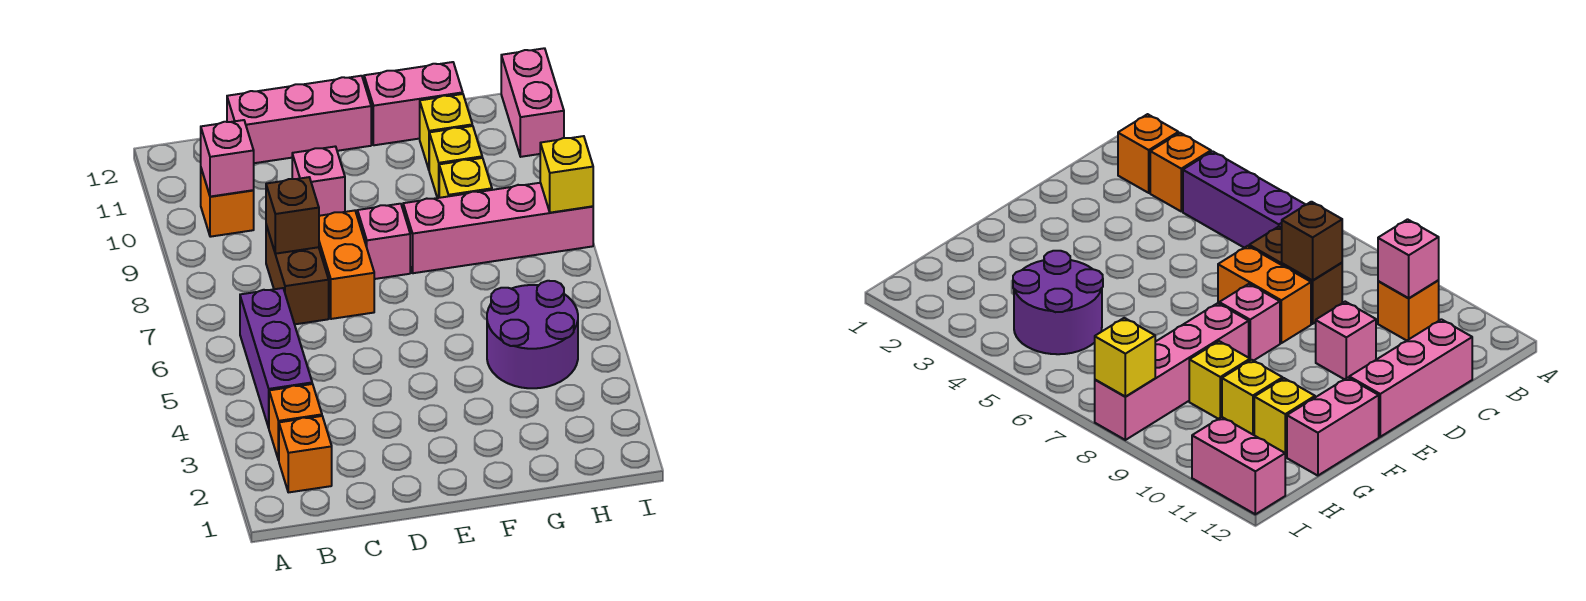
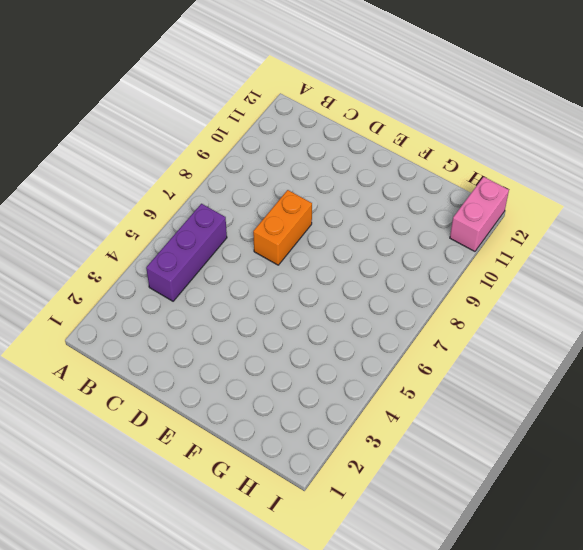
none -> orange 1x1 brick [279,416,332,492]
none -> orange 1x1 brick [269,384,322,460]
none -> orange 1x1 brick [201,169,254,237]

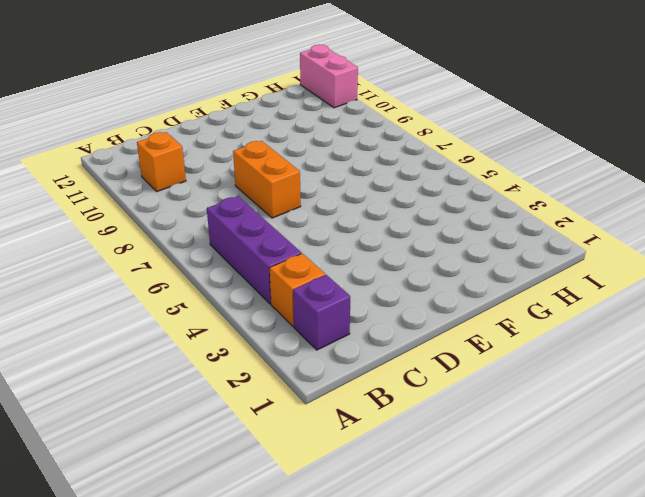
purple 1x1 brick [293,275,350,350] -> orange 1x1 brick [279,416,332,492]
none -> brown 1x2 brick [266,225,329,324]
none -> pink 1x3 brick [227,76,371,163]
none -> pink 1x1 brick [292,146,345,216]

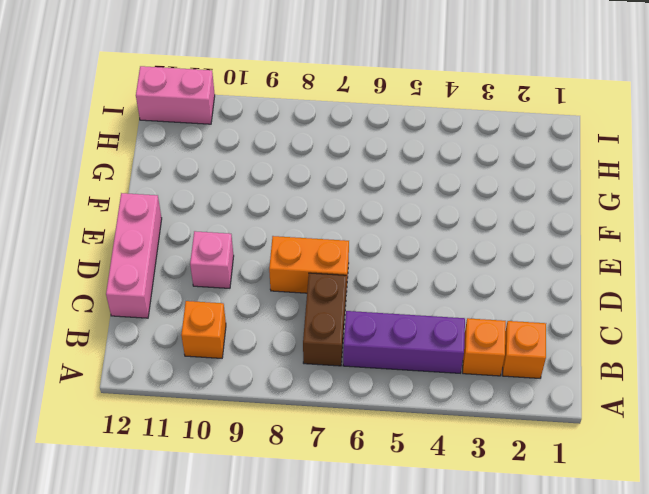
brown 1x2 brick [303,273,347,366] -> brown 1x2 brick turned to [266,225,329,324]
none -> pink 1x1 brick [357,204,410,279]
none -> pink 1x4 brick [403,183,593,273]
none -> pink 1x2 brick [364,62,463,145]

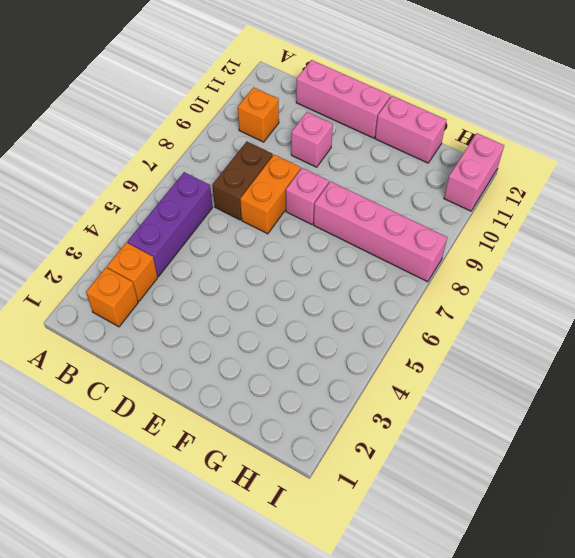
none -> purple 2x2 round brick [487,281,578,388]
none -> yellow 1x1 brick [439,158,492,198]
none -> yellow 1x1 brick [429,126,482,198]

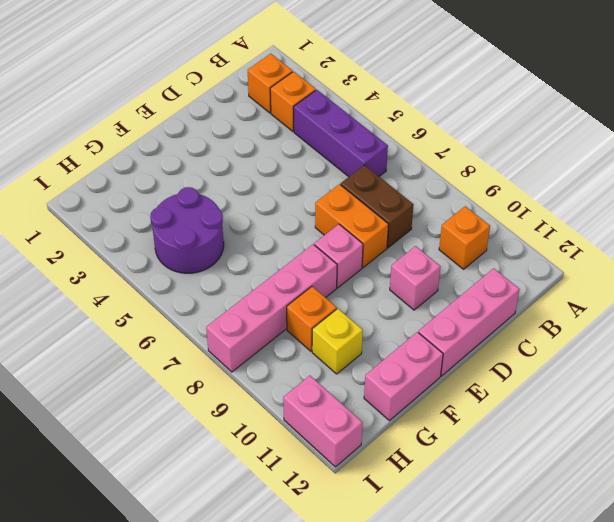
orange 1x1 brick [287,287,337,351] -> yellow 1x1 brick [439,158,492,198]
none -> yellow 1x1 brick [420,94,472,169]
none -> pink 1x1 brick [201,120,254,197]
none -> brown 1x1 brick [266,177,319,254]

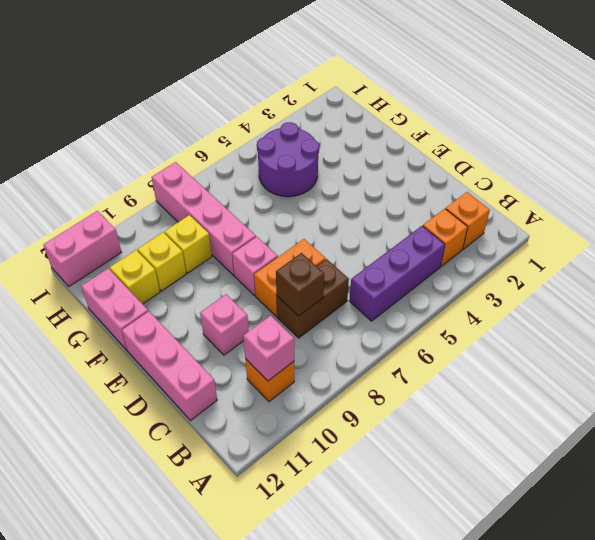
none -> yellow 1x1 brick [540,136,593,213]

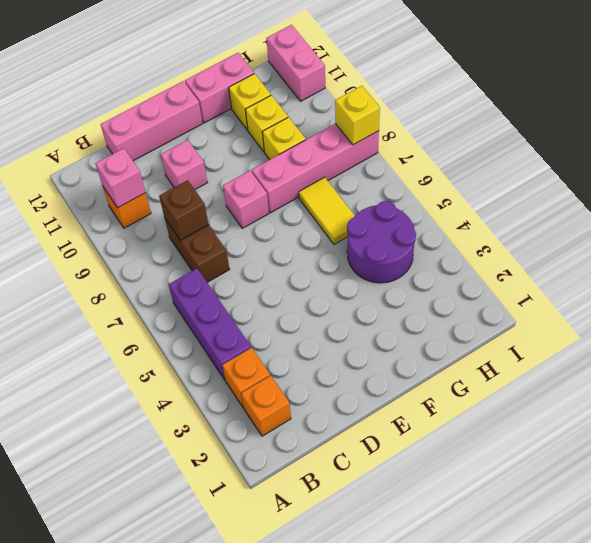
yellow 1x2 tile [299,177,355,244] -> none
none -> orange 1x2 brick [319,210,374,319]

